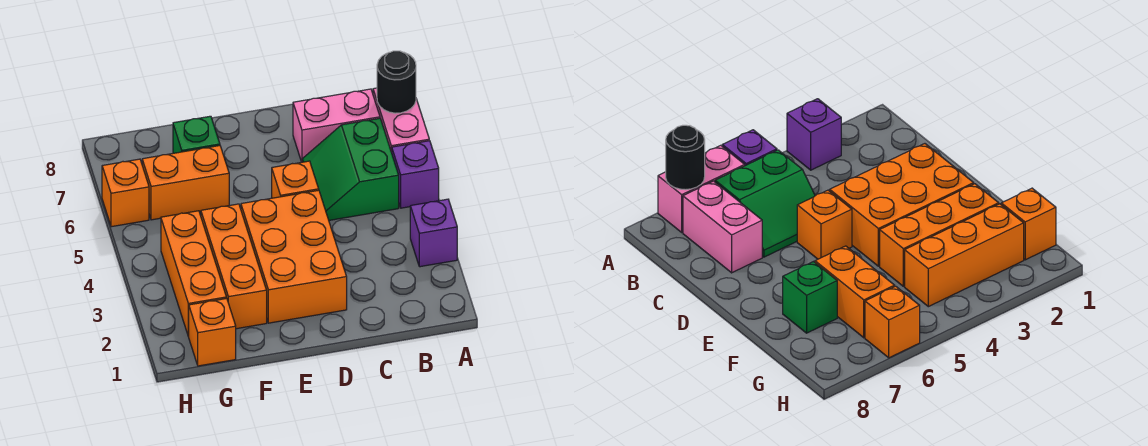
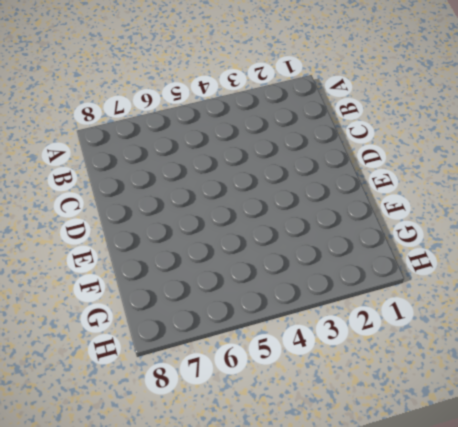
none -> purple 1x1 brick [410,199,457,267]
none -> purple 1x1 brick [392,141,439,208]
none -> pink 1x2 brick [373,88,429,152]

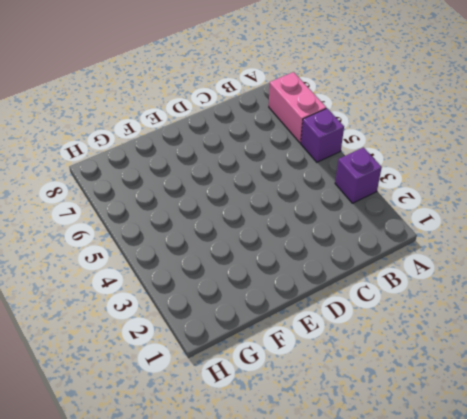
none -> green 2x2 slope [302,118,399,220]
none -> pink 1x2 brick [293,89,380,162]
none -> orange 2x3 brick [241,190,347,323]

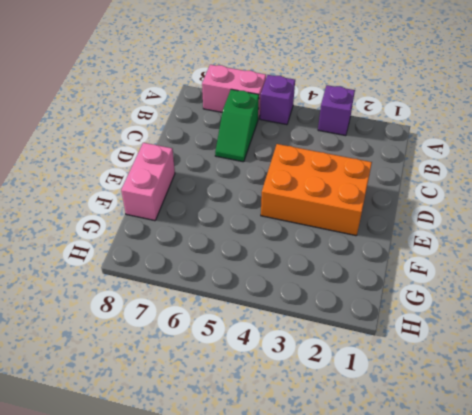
green 1x2 slope [215,89,259,162] -> green 2x2 slope [302,118,399,220]
pink 1x2 brick [121,143,175,221] -> pink 1x2 brick moved to [293,89,380,162]
none -> orange 1x1 brick [272,161,319,198]
none -> orange 1x3 brick [201,204,267,329]
none -> orange 1x2 brick [142,146,229,220]

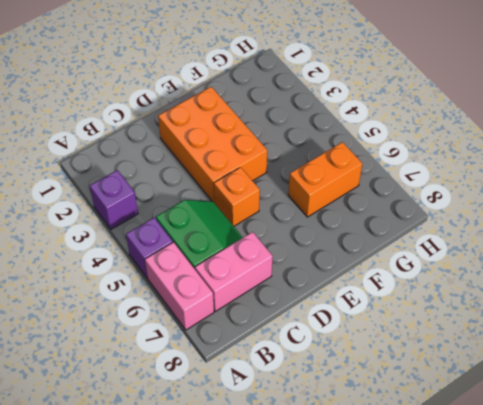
none -> orange 1x3 brick [201,204,267,329]
none -> green 1x1 brick [173,116,220,153]
none -> orange 1x1 brick [189,298,236,366]

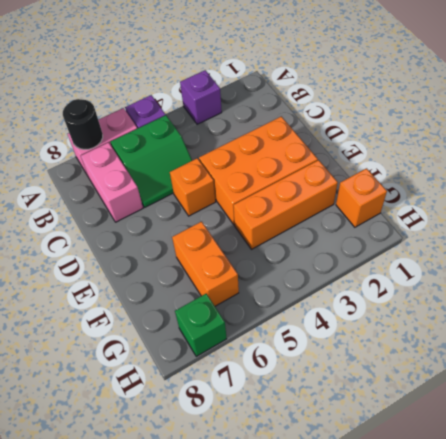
green 1x1 brick [175,294,227,356] -> green 1x1 brick moved to [173,116,220,153]
none -> orange 1x3 brick [161,211,226,337]
none -> orange 1x1 brick [102,159,149,227]

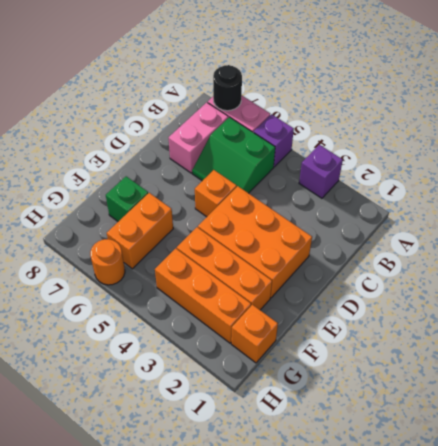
orange 1x1 round brick [90,239,125,285] -> orange 1x1 brick [102,159,149,227]

